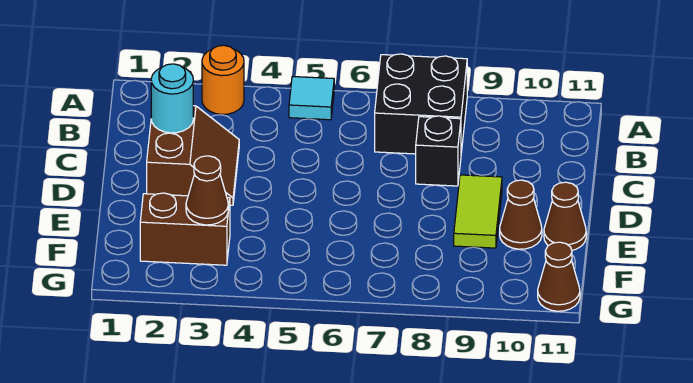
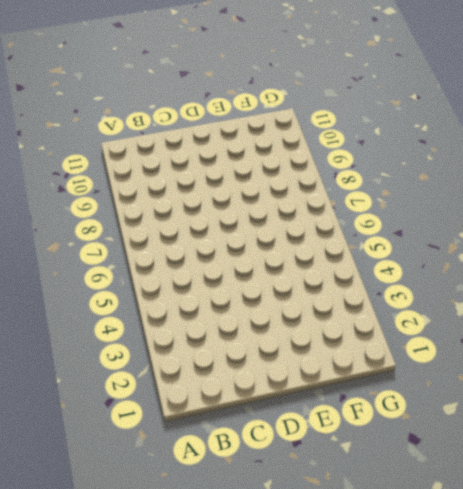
none -> orange 1x1 round brick [202,45,244,114]
none -> cyan 1x1 tile [289,77,334,120]
none -> black 2x2 brick [375,54,467,154]

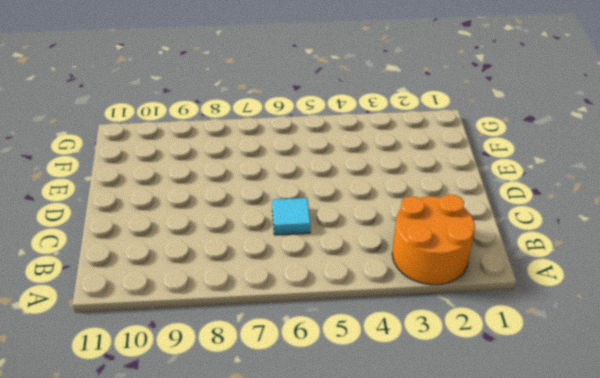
orange 2x2 round brick [392,195,475,285] -> orange 1x1 round brick [202,45,244,114]
cyan 1x1 tile [272,198,310,235] -> cyan 1x1 tile moved to [289,77,334,120]
none -> black 2x2 brick [375,54,467,154]
none -> brown 2x2 slope [147,106,239,205]
none -> black 1x1 brick [416,116,461,186]

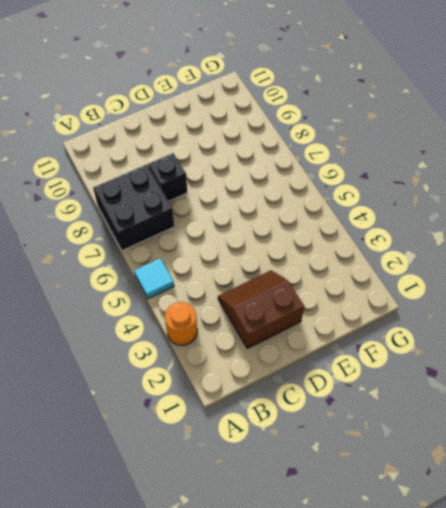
none -> lime 1x2 tile [454,175,502,248]
none -> brown 1x1 cone [500,180,542,249]
none -> brown 1x1 cone [544,182,586,250]

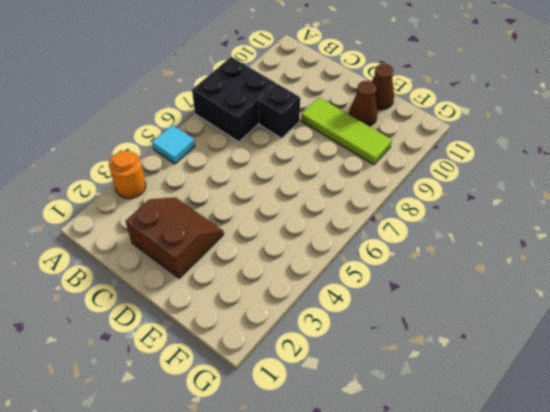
lime 1x3 tile [301,97,392,165] -> lime 1x2 tile [454,175,502,248]
none -> brown 1x2 brick [140,193,230,265]
none -> brown 1x1 cone [538,242,580,311]
none -> cyan 1x1 round brick [151,64,193,133]

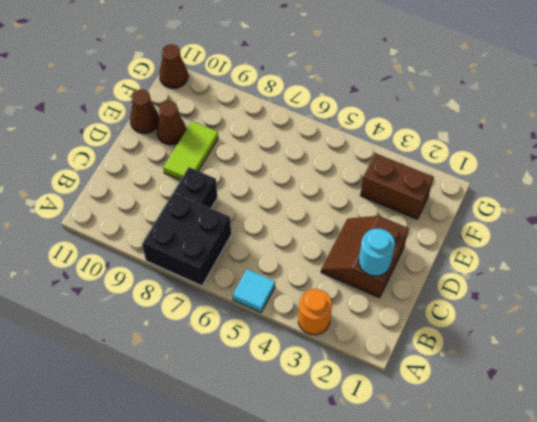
none -> brown 1x1 cone [186,156,228,225]

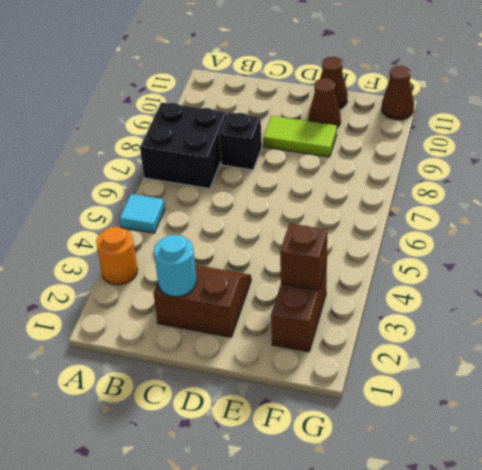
brown 1x1 brick [280,223,327,290] -> brown 1x1 cone [186,156,228,225]

